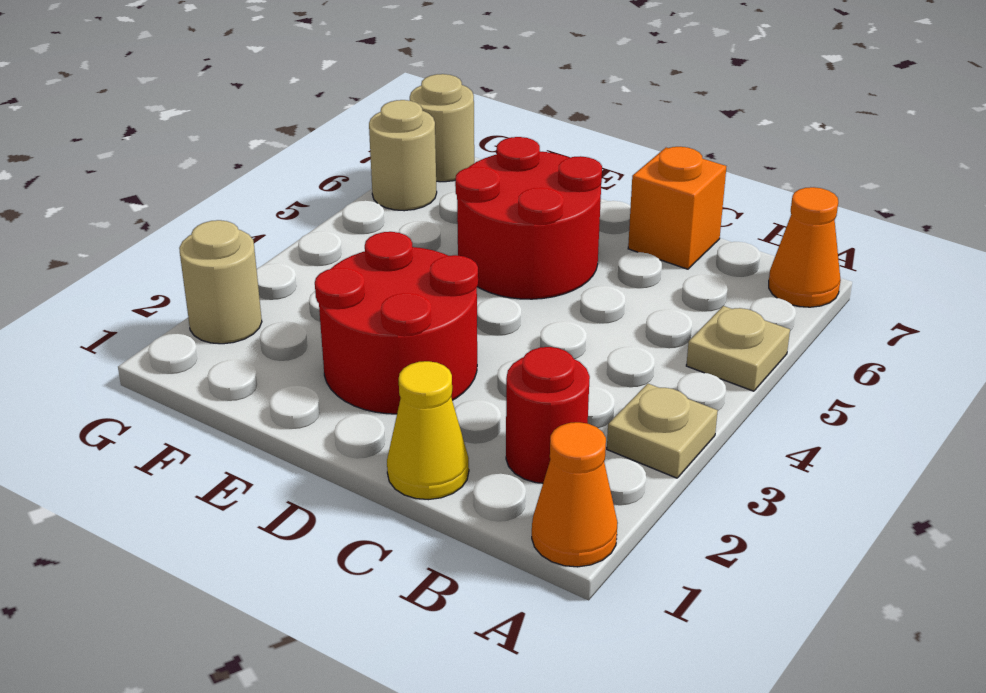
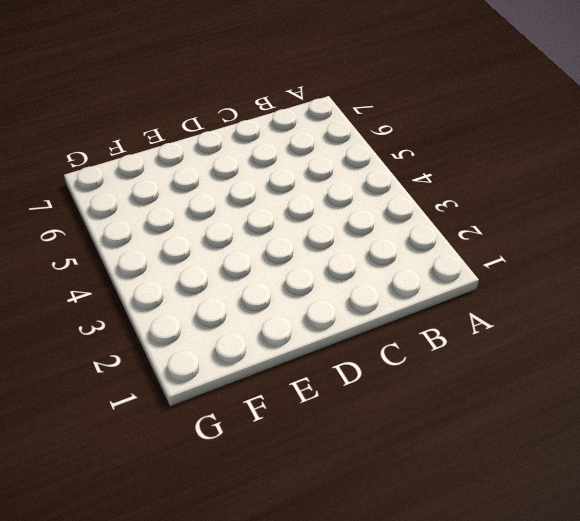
none -> orange 1x1 cone [532,422,618,567]
none -> tan 1x1 plate [607,384,718,478]
none -> tan 1x1 plate [686,306,790,391]

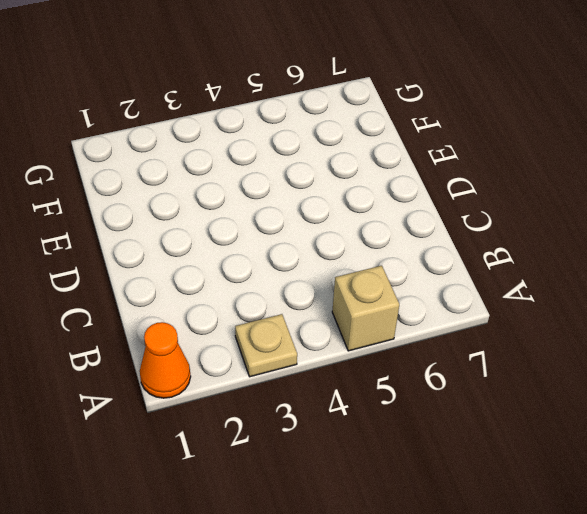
tan 1x1 brick [332,266,399,351] -> tan 1x1 plate [686,306,790,391]
none -> orange 1x1 cone [769,187,841,307]
none -> red 1x1 round brick [506,347,590,483]
none -> yellow 1x1 cone [387,361,469,500]

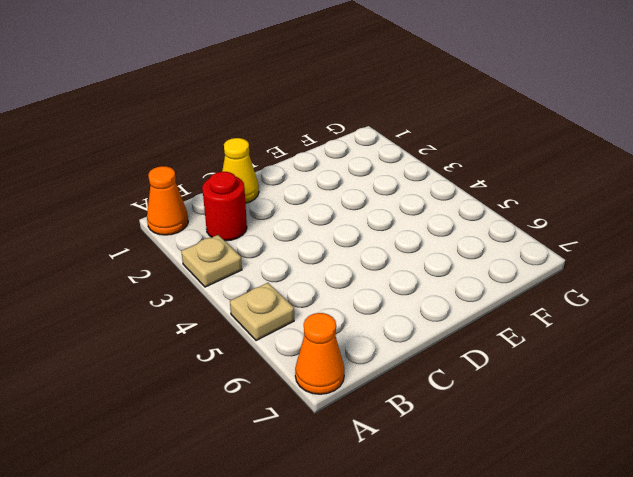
none -> orange 1x1 brick [628,147,727,269]
none -> red 2x2 round brick [315,232,478,414]
none -> red 2x2 round brick [455,137,602,299]

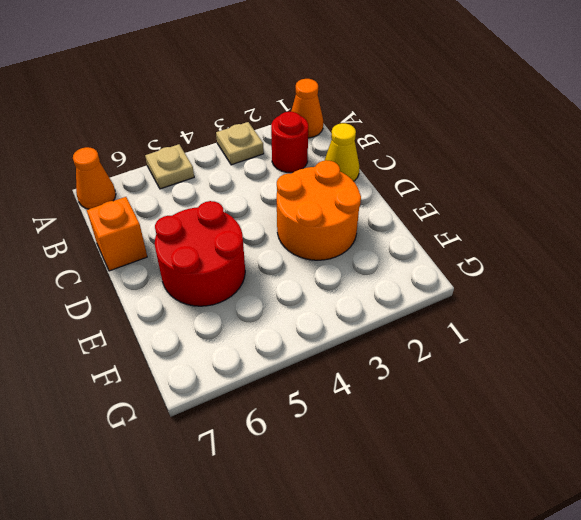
orange 2x2 round brick [277,160,361,260] -> red 2x2 round brick [315,232,478,414]
none -> tan 1x1 round brick [179,220,262,344]
none -> tan 1x1 round brick [369,100,437,211]
none -> tan 1x1 round brick [410,74,474,182]

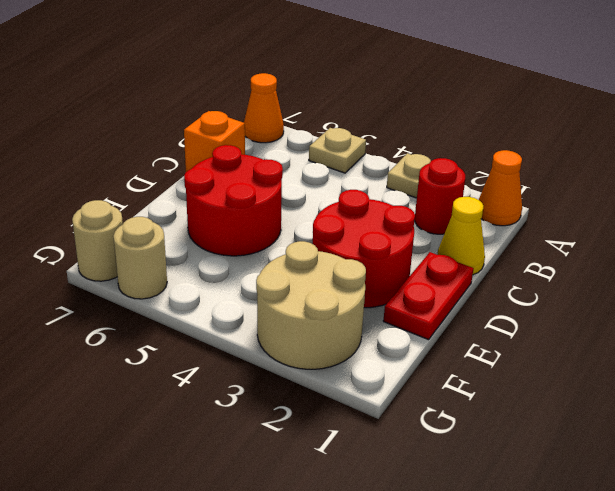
red 1x2 plate [383,252,474,340] -> none
tan 2x2 round brick [256,241,366,369] -> tan 1x1 round brick [179,220,262,344]

